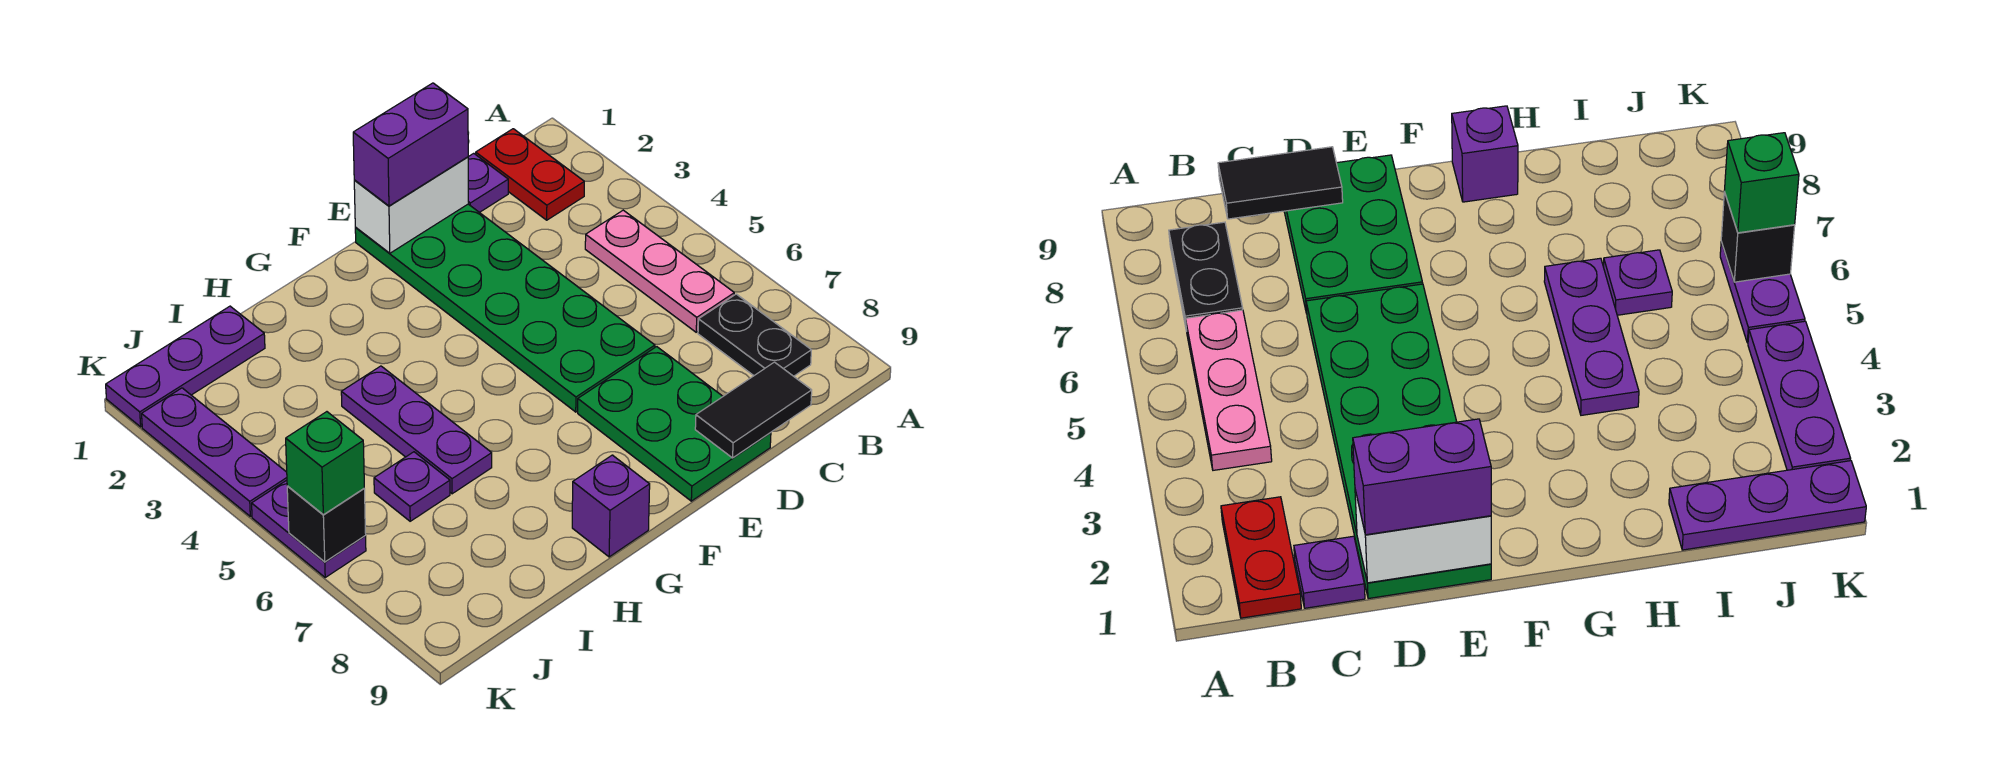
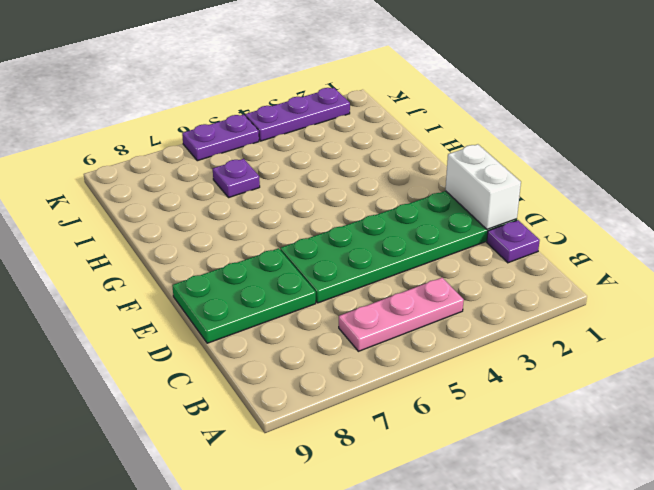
none -> red 1x2 plate [476,129,584,220]
none -> black 1x2 plate [698,294,811,376]
none -> purple 1x1 brick [572,455,650,557]

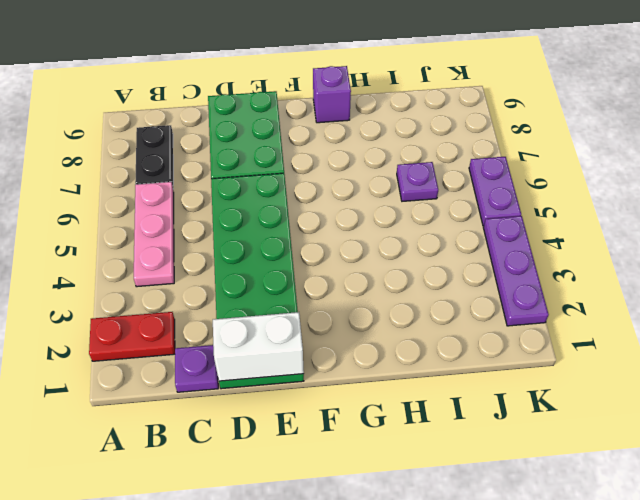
red 1x2 plate [89,312,175,361] -> red 1x2 plate turned to [476,129,584,220]
none -> purple 1x3 plate [341,366,492,494]
none -> purple 1x3 plate [106,306,265,427]
none -> black 1x2 tile [695,362,812,458]

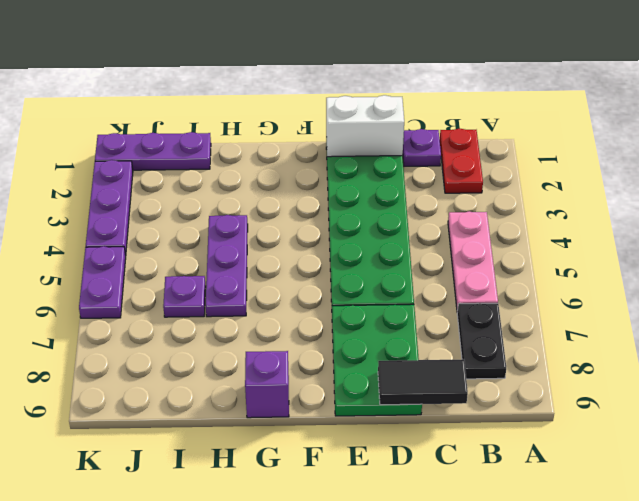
none -> black 1x1 brick [287,486,366,562]
none -> purple 1x2 brick [353,83,468,206]
none -> green 1x1 brick [286,412,364,515]

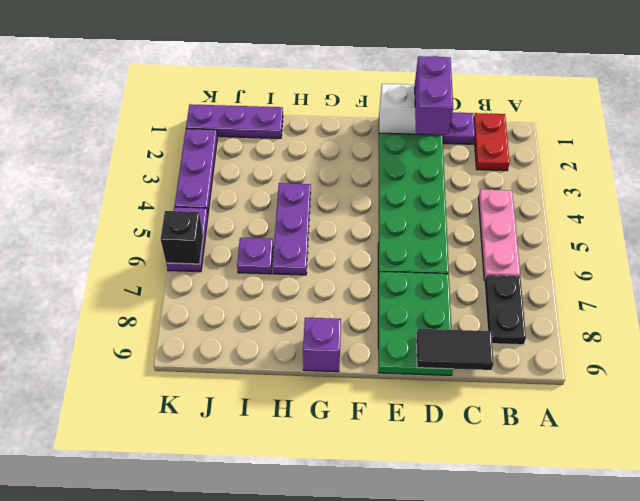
purple 1x2 brick [415,56,453,135] -> purple 1x2 brick turned to [353,83,468,206]
none -> green 1x1 brick [286,412,364,515]

